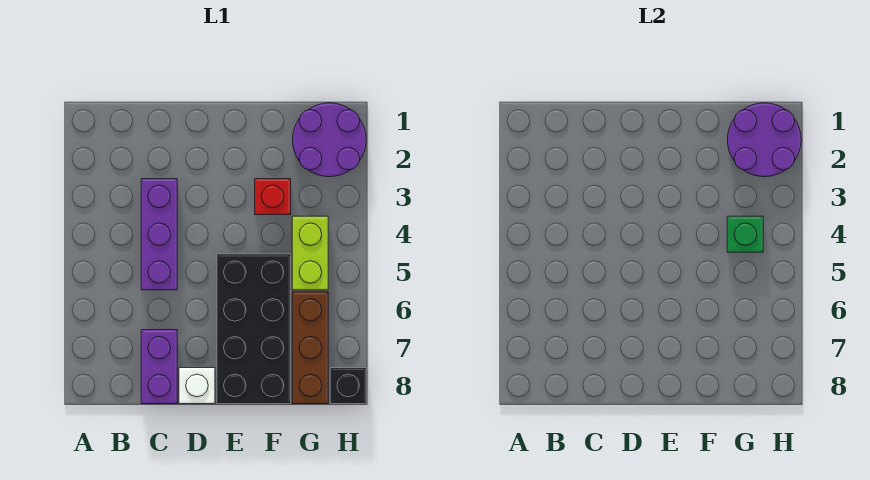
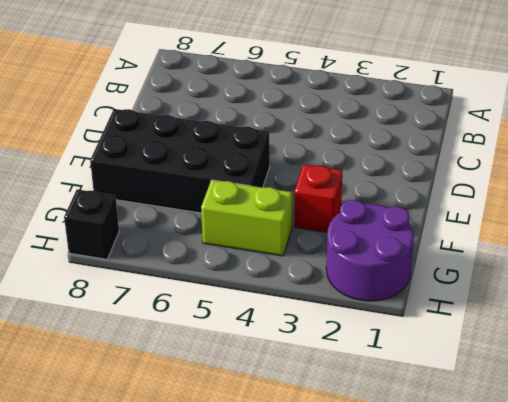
none -> purple 1x3 brick [141,179,177,290]
none -> purple 1x2 brick [141,330,177,404]

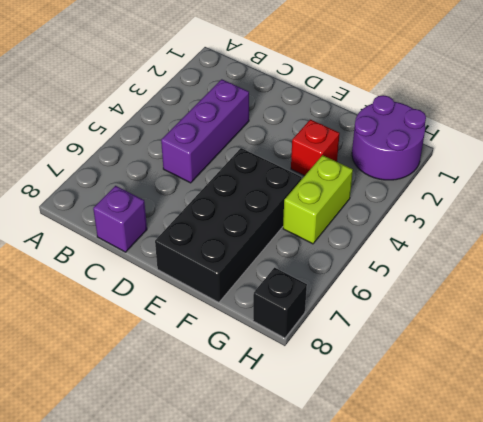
purple 1x1 brick [93,186,147,252] -> purple 1x2 brick [141,330,177,404]
none -> white 1x1 brick [179,368,215,404]
none -> brown 1x3 brick [292,292,328,404]

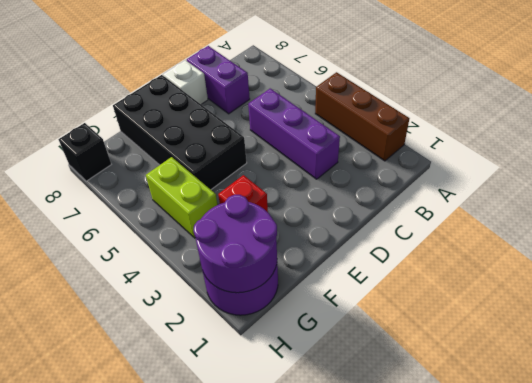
brown 1x3 brick [315,72,409,161] -> brown 1x3 brick moved to [292,292,328,404]
none -> green 1x1 brick [727,216,763,252]

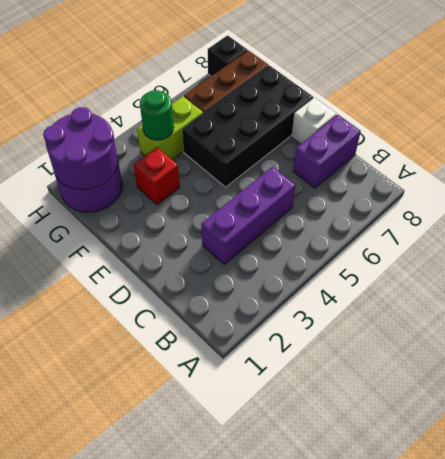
green 1x1 round brick [140,90,174,140] -> green 1x1 brick [727,216,763,252]

